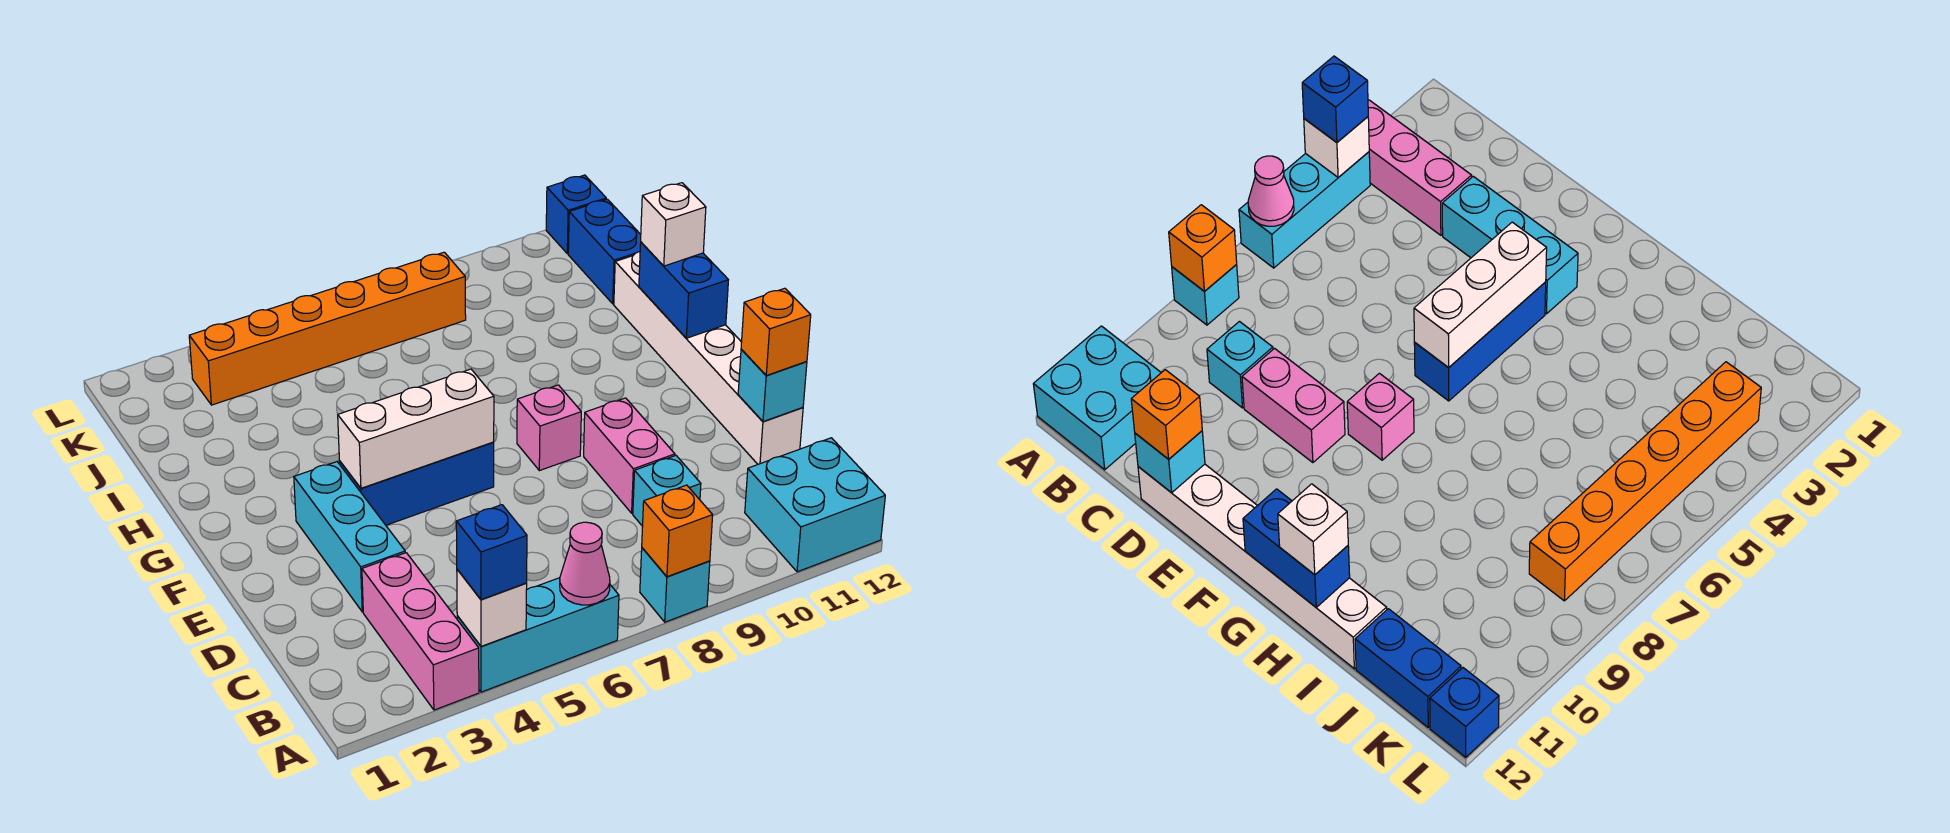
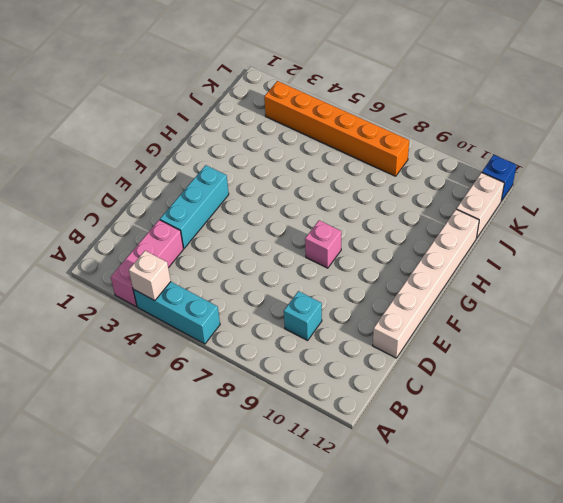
white 1x2 brick [457,172,504,237] -> blue 1x2 brick [568,199,641,304]
none -> cyan 1x1 brick [640,548,710,622]
none -> cyan 2x2 brick [745,438,885,572]
none -> pink 1x2 brick [584,398,675,513]

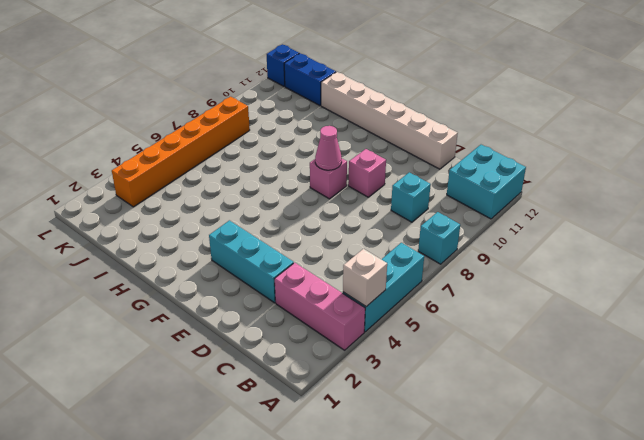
pink 1x1 brick [348,149,386,197] -> pink 1x2 brick [584,398,675,513]
pink 1x1 cone [315,126,342,170] -> pink 1x1 cone moved to [560,522,610,605]
none -> blue 1x3 brick [339,442,494,525]
none -> orange 1x1 brick [642,485,713,577]
none -> cyan 1x1 brick [738,350,807,422]

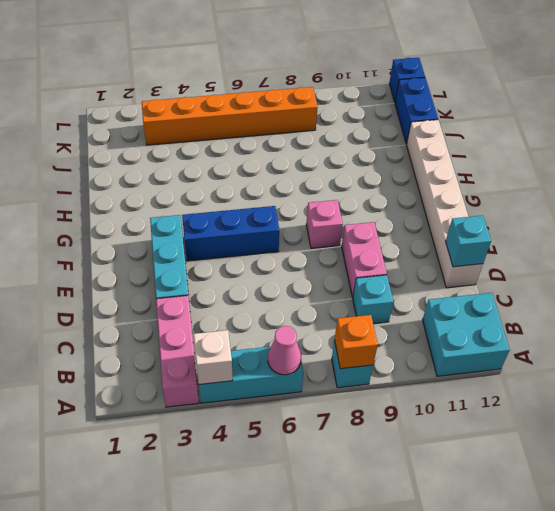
none -> white 1x3 brick [338,369,494,488]
none -> blue 1x2 brick [639,242,728,338]
none -> blue 1x1 brick [456,505,527,600]

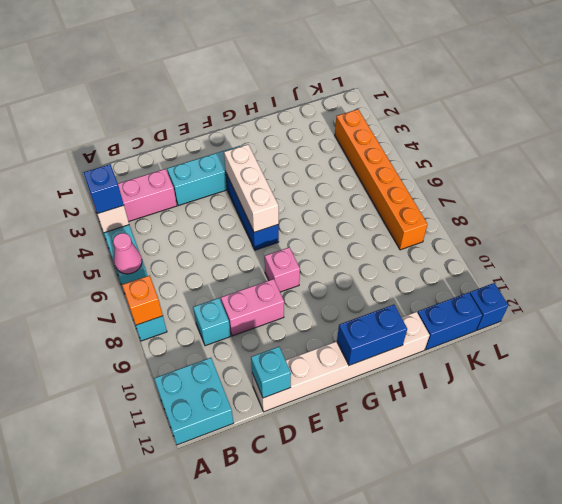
none -> orange 1x1 brick [741,288,811,376]
none -> white 1x1 brick [641,183,706,266]

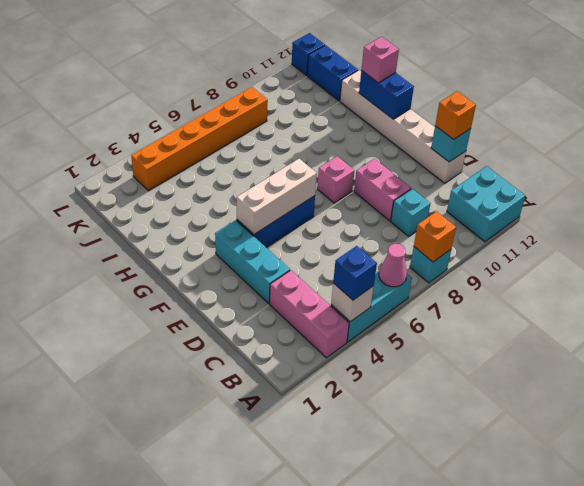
pink 1x1 brick [361,37,399,83] -> white 1x1 brick [641,183,706,266]

